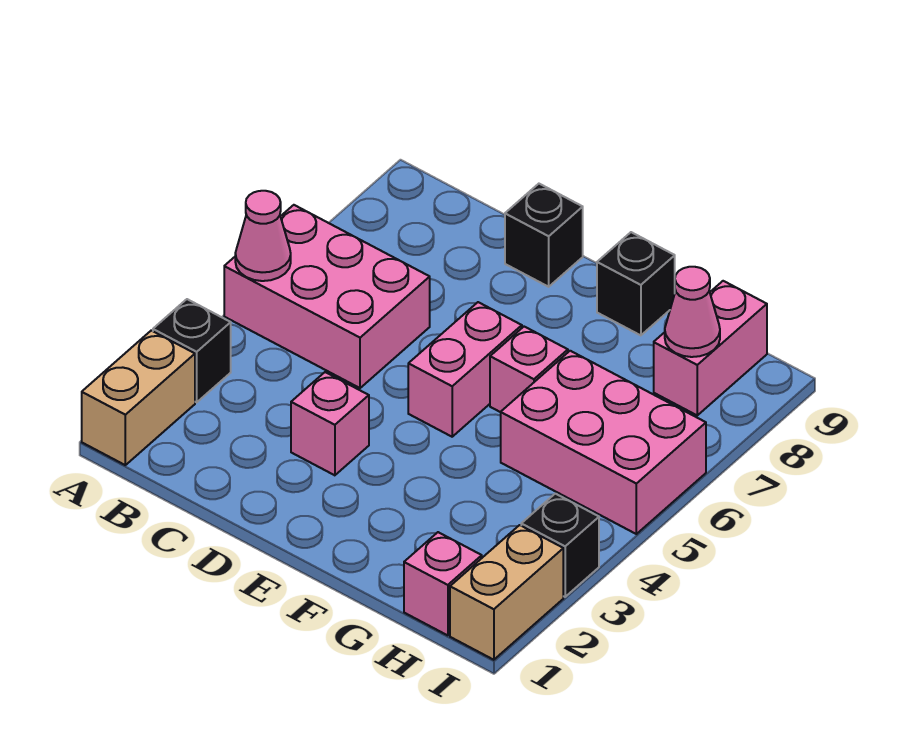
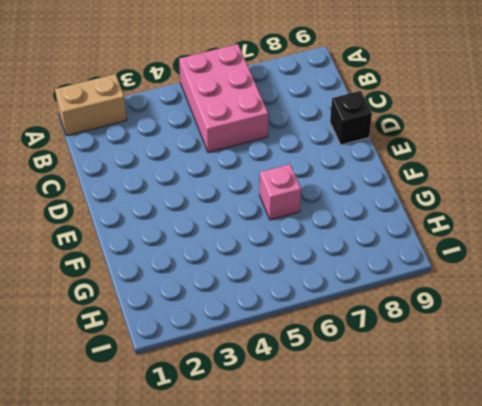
none -> black 1x1 brick [153,299,231,402]
none -> pink 1x1 brick [291,372,369,475]
none -> pink 1x2 brick [408,302,522,437]

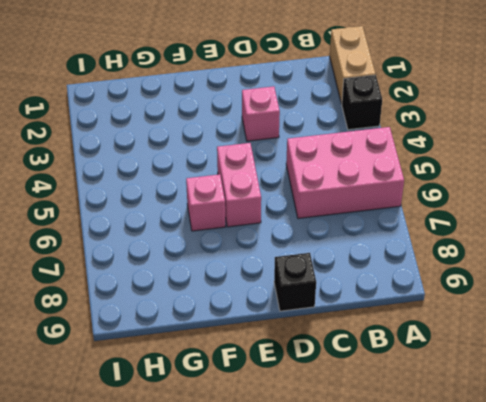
none -> black 1x1 brick [597,232,675,335]
none -> pink 2x3 brick [501,351,706,534]
none -> pink 1x1 brick [404,532,482,635]

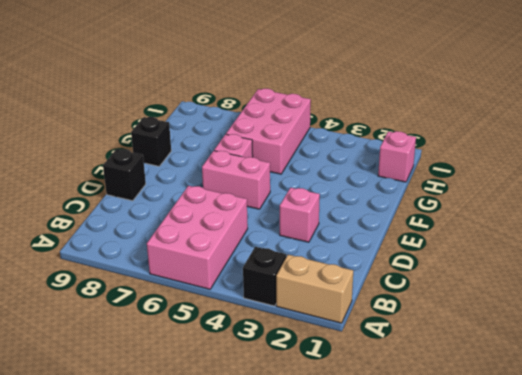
none -> pink 1x2 brick [654,281,767,415]
none -> tan 1x2 brick [450,525,563,660]
none -> black 1x1 brick [521,494,599,597]

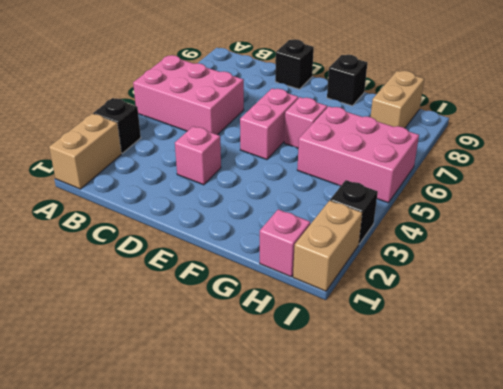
tan 1x2 brick [371,71,424,128] -> pink 1x2 brick [654,281,767,415]
none -> pink 1x1 cone [235,191,291,281]
none -> pink 1x1 cone [665,267,720,357]

